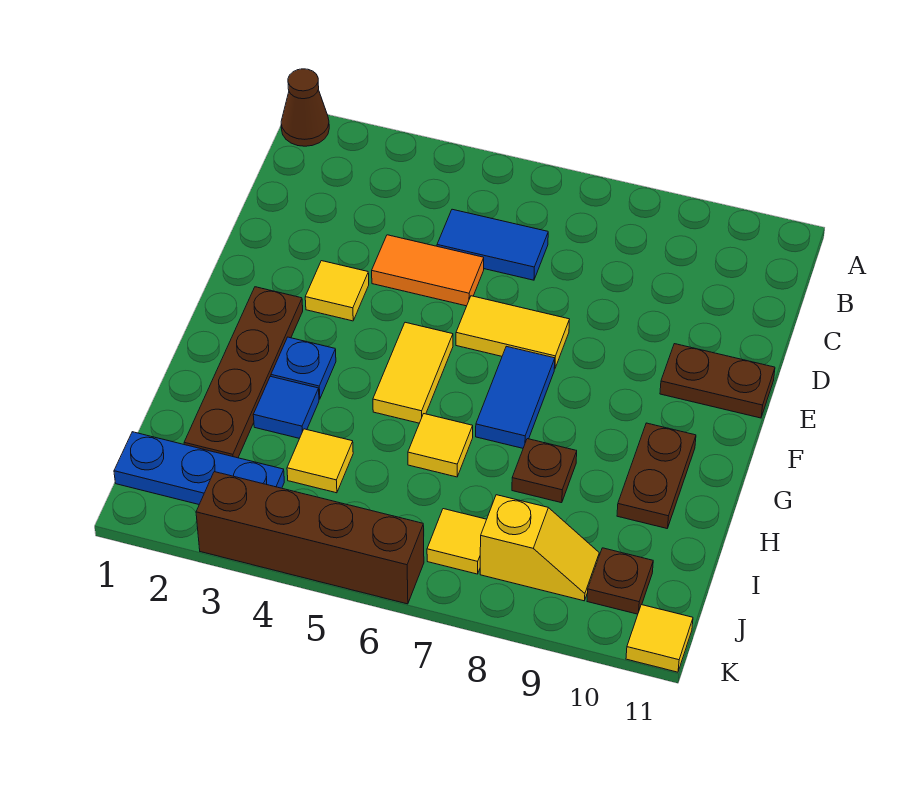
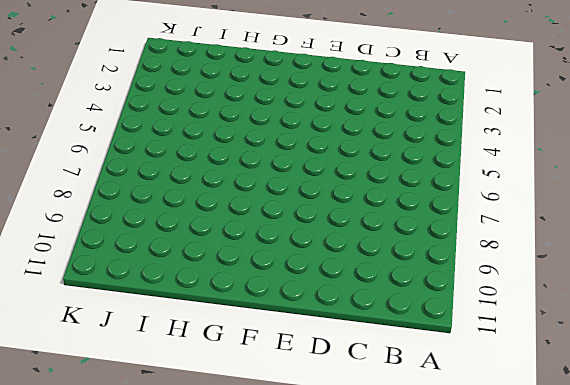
none -> brown 1x1 cone [281,69,329,146]
none -> blue 1x2 tile [437,209,548,280]
none -> orange 1x2 tile [372,235,484,306]

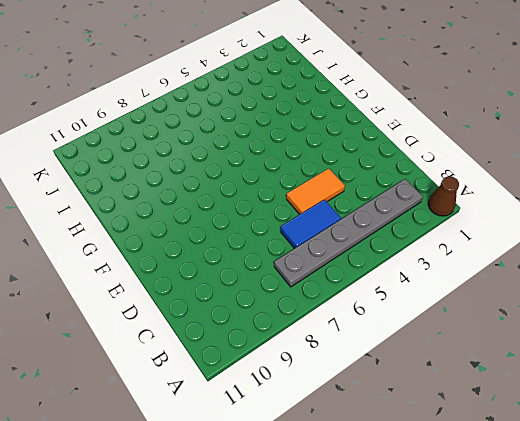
grey 1x6 plate [274,179,423,287] -> none
none -> yellow 1x1 tile [305,261,369,321]
none -> yellow 1x2 tile [456,296,570,369]
none -> brown 1x2 plate [660,344,775,418]

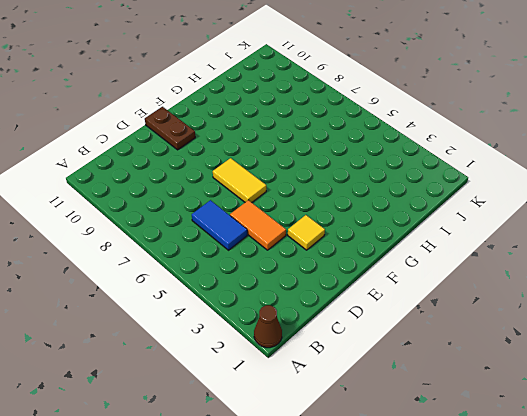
none -> brown 1x4 plate [184,287,303,458]
none -> yellow 1x2 tile [373,322,453,423]
none -> blue 1x2 tile [476,346,555,448]

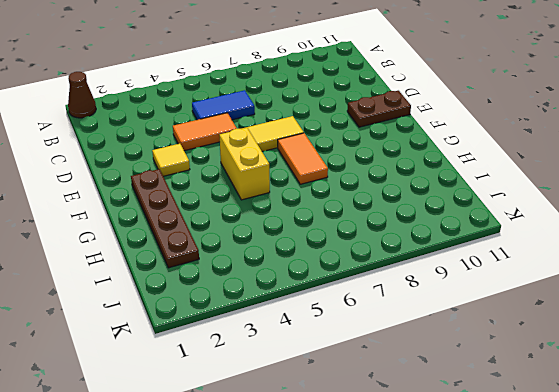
yellow 1x2 brick [219,128,270,200] -> yellow 1x2 tile [373,322,453,423]
orange 1x2 tile [278,133,328,184] -> blue 1x2 tile [476,346,555,448]
none -> blue 1x1 plate [271,337,336,399]
none -> brown 1x2 plate [617,423,696,528]
none -> blue 1x1 tile [253,376,319,438]

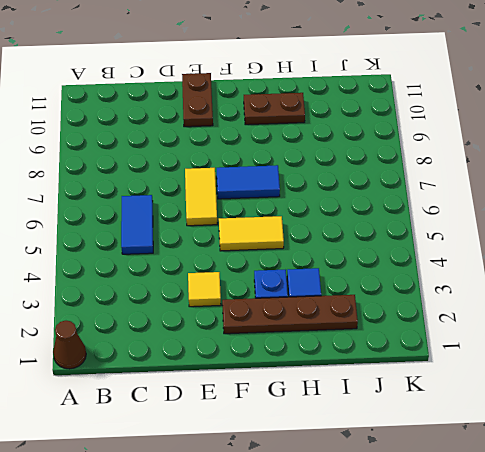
none -> orange 1x2 tile [372,235,484,306]
none -> yellow 1x1 tile [408,414,473,477]
none -> brown 1x1 plate [512,439,577,503]

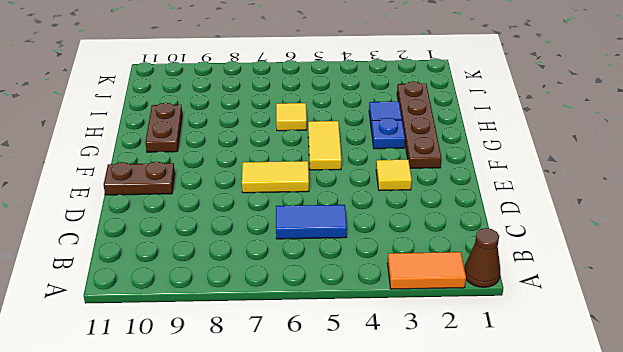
orange 1x2 tile [387,252,466,289] -> orange 1x2 tile moved to [372,235,484,306]
none -> blue 1x2 tile [476,346,555,448]
none -> brown 1x1 plate [512,439,577,503]
none -> yellow 1x1 tile [287,429,353,493]

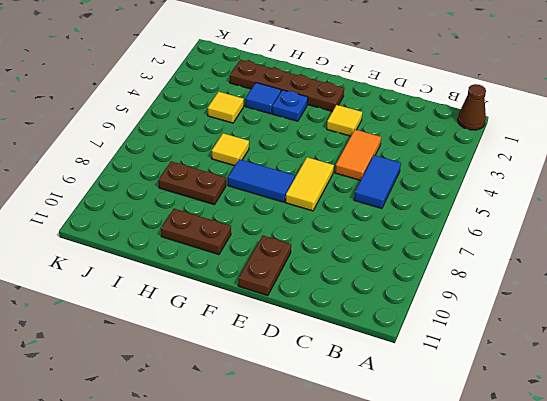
brown 1x2 plate [159,161,226,205] -> brown 1x1 plate [512,439,577,503]
none -> yellow 1x2 tile [373,322,453,423]
none -> blue 1x3 plate [114,432,284,504]
none -> yellow 1x1 tile [427,509,487,574]

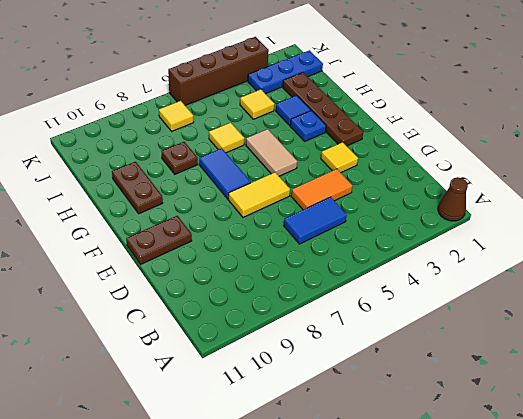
tan 1x2 tile [246,129,297,176] -> yellow 1x2 tile [373,322,453,423]
none -> yellow 1x2 slope [480,495,599,601]
none -> brown 1x1 plate [587,548,653,614]
none -> yellow 1x1 tile [626,605,693,672]

